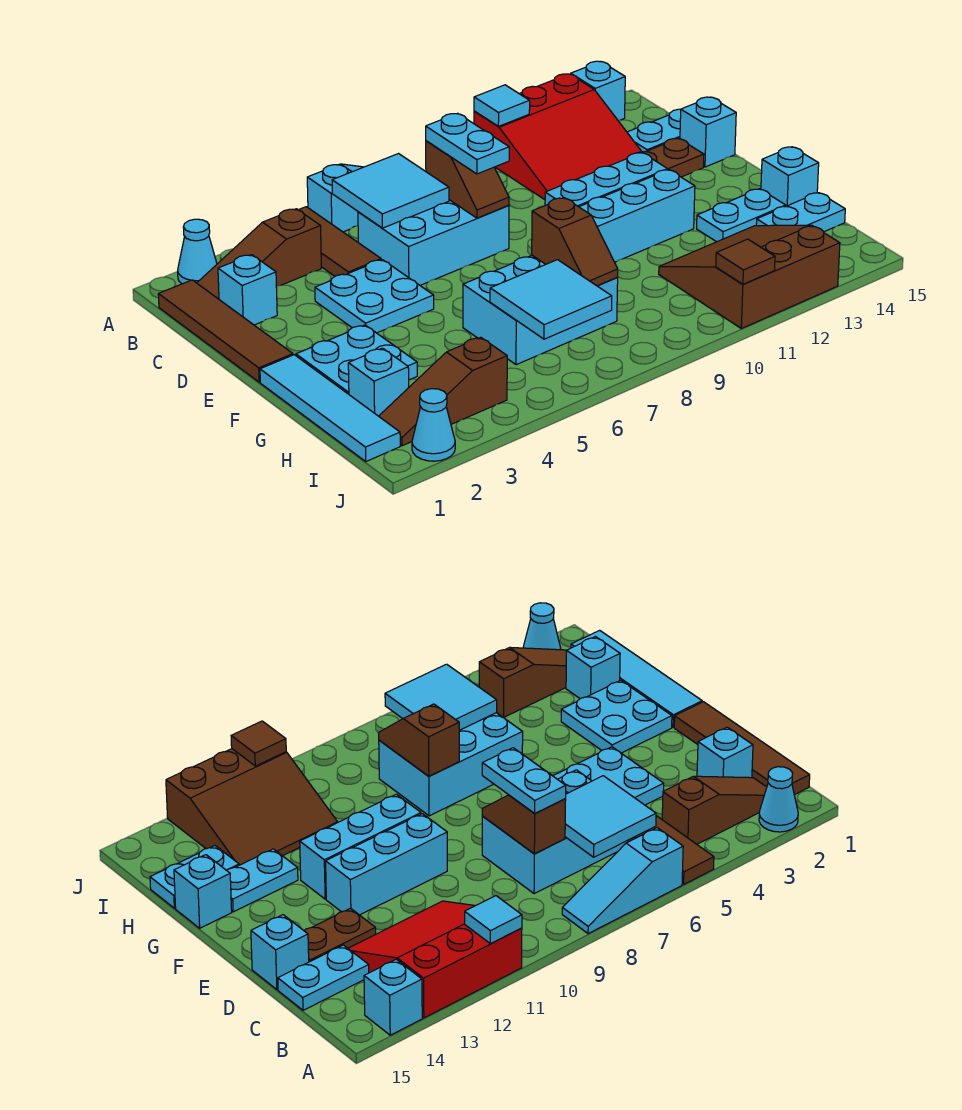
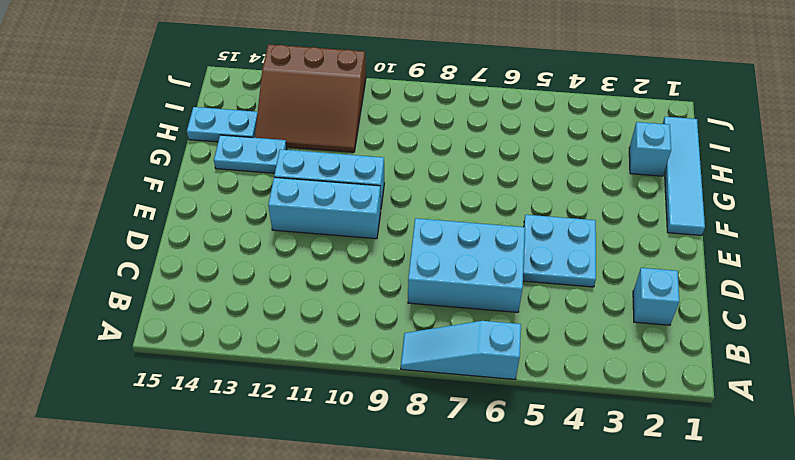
none -> cyan 1x1 cone [178,219,217,284]
none -> brown 1x3 tile [299,207,381,276]
none -> red 3x3 slope [474,74,642,200]
none -> cyan 1x1 brick [571,61,625,120]

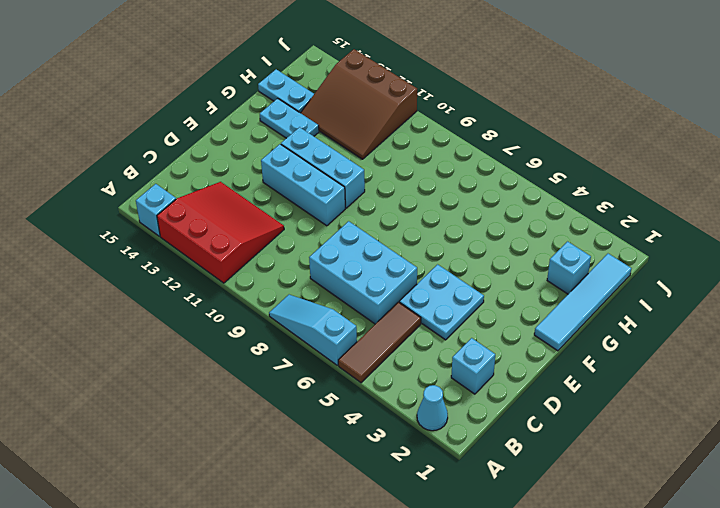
none -> brown 1x4 tile [158,280,293,382]
none -> brown 1x3 slope [197,209,321,299]
none -> cyan 1x2 plate [627,109,681,152]
none -> brown 1x2 plate [638,138,704,177]

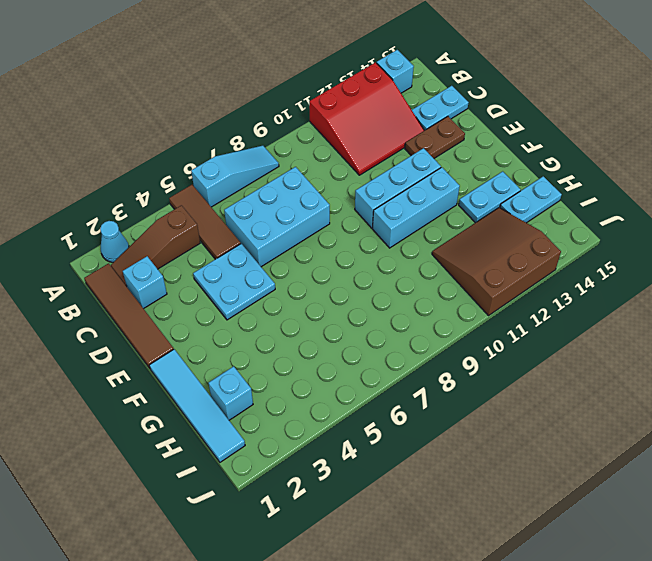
none -> cyan 1x1 brick [680,97,736,167]
none -> cyan 2x2 plate [296,325,417,394]
none -> cyan 2x3 brick [463,255,618,365]
none -> cyan 1x1 brick [761,147,819,206]

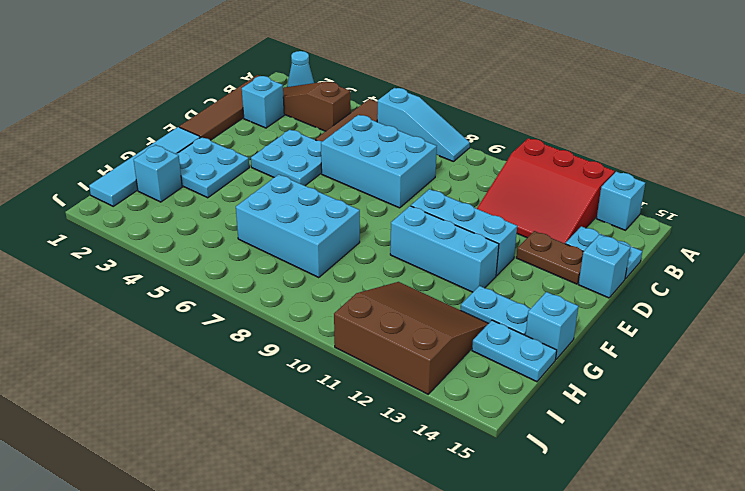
none -> brown 1x3 slope [379,337,507,446]
none -> cyan 1x1 cone [412,389,455,461]
none -> cyan 1x1 tile [474,85,530,126]
none -> cyan 2x2 tile [332,154,449,228]

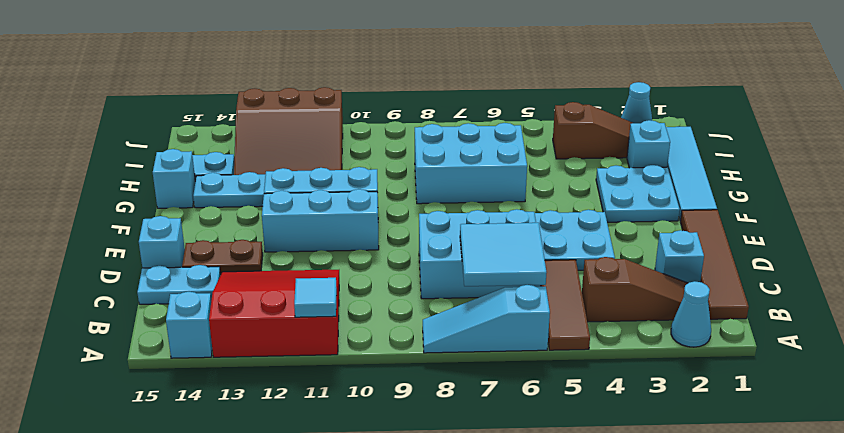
none -> brown 1x2 slope [426,141,509,218]
none -> brown 1x2 slope [532,198,618,286]
none -> cyan 2x2 tile [490,260,612,339]
none -> brown 1x1 tile [716,239,775,284]

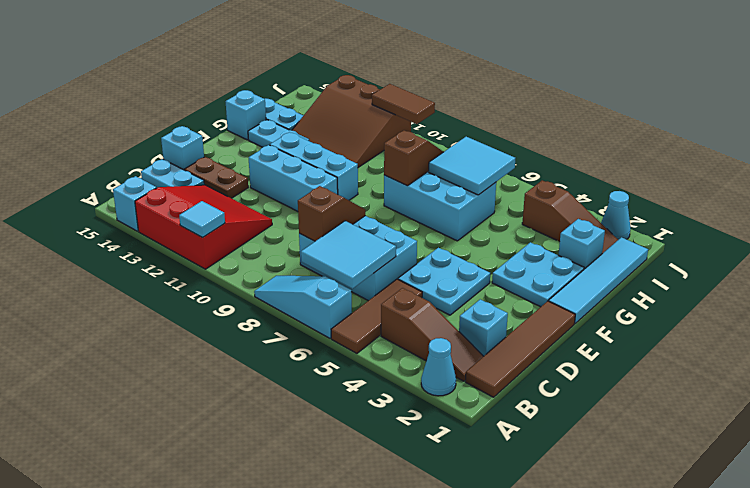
brown 1x2 tile [372,84,435,124] -> brown 1x1 tile [716,239,775,284]
none -> cyan 1x2 plate [426,114,509,174]

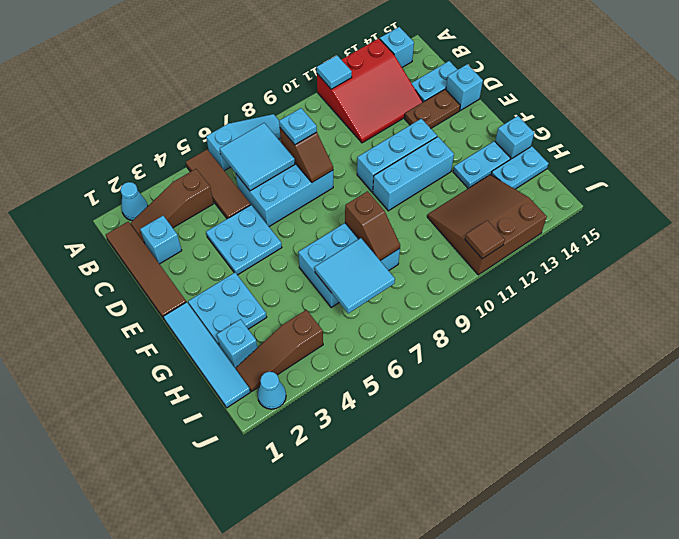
cyan 1x1 plate [279,108,317,145] -> cyan 1x2 plate [426,114,509,174]

